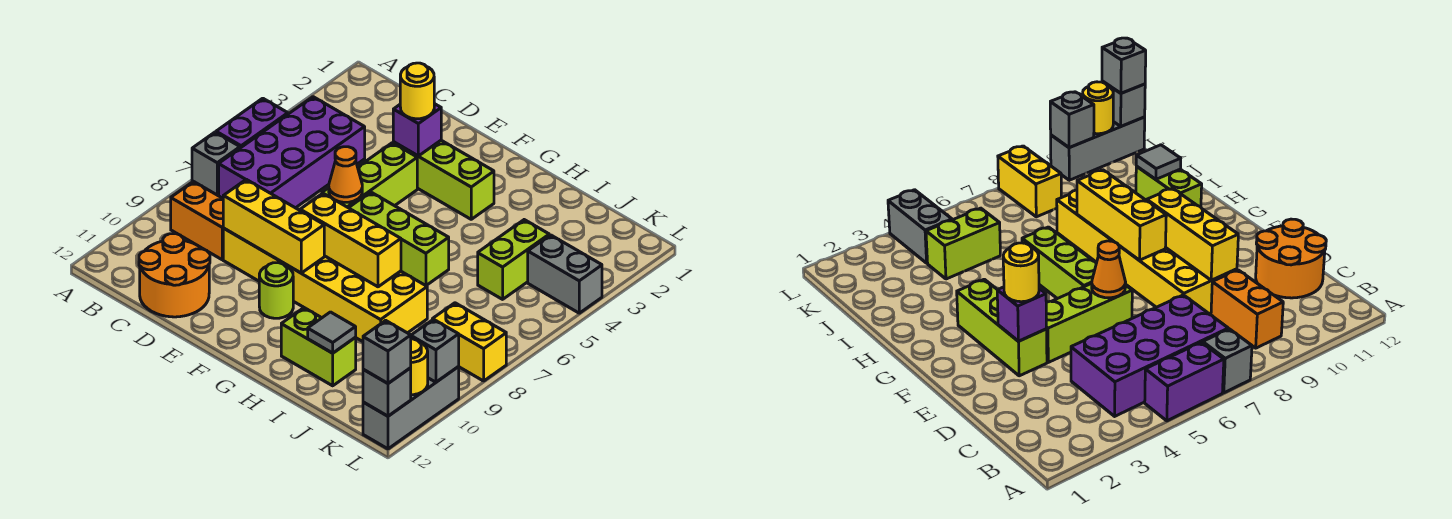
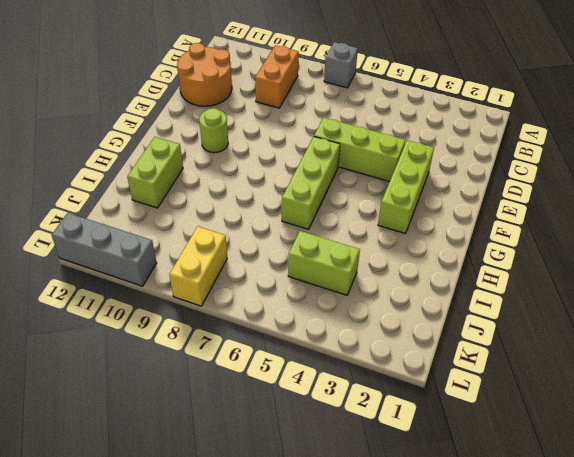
none -> purple 1x2 brick [216,98,288,148]
none -> purple 2x4 brick [219,97,365,208]
none -> yellow 2x6 brick [223,228,427,342]

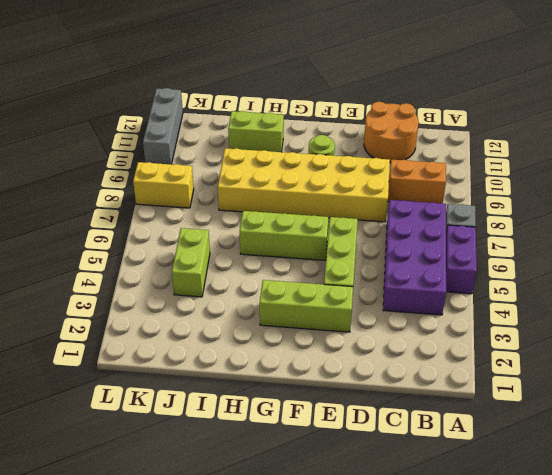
none -> grey 1x2 brick [528,235,602,313]
none -> yellow 1x3 brick [223,179,324,273]
none -> purple 1x1 brick [393,104,441,156]

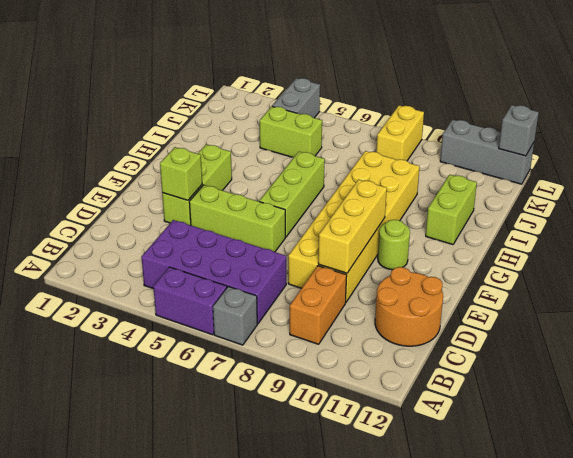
lime 1x1 brick [160,147,202,200] -> purple 1x1 brick [393,104,441,156]
none -> orange 1x1 cone [329,147,362,202]
none -> yellow 1x3 brick [300,193,401,287]
none -> grey 1x1 tile [308,312,356,353]

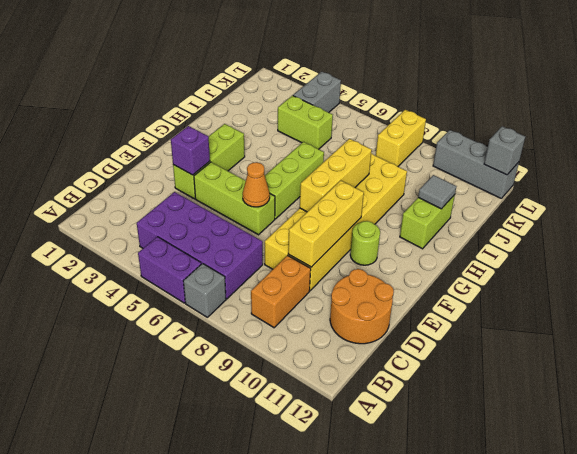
none -> grey 1x1 brick [411,319,459,382]
none -> yellow 1x1 round brick [411,339,428,395]
none -> yellow 1x1 round brick [400,63,434,119]

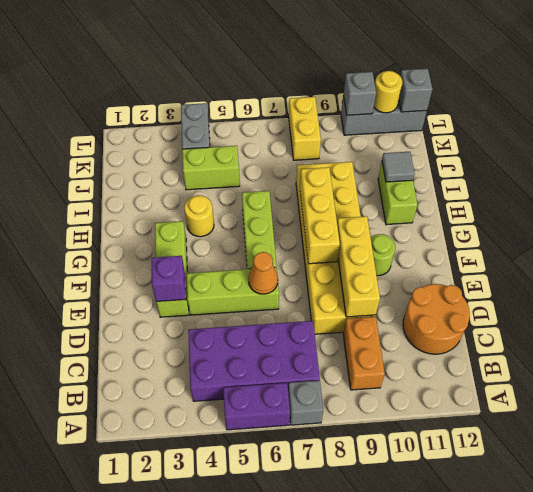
yellow 1x1 round brick [184,195,214,237] -> yellow 1x1 round brick moved to [400,63,434,119]
none -> grey 1x1 brick [363,320,411,383]

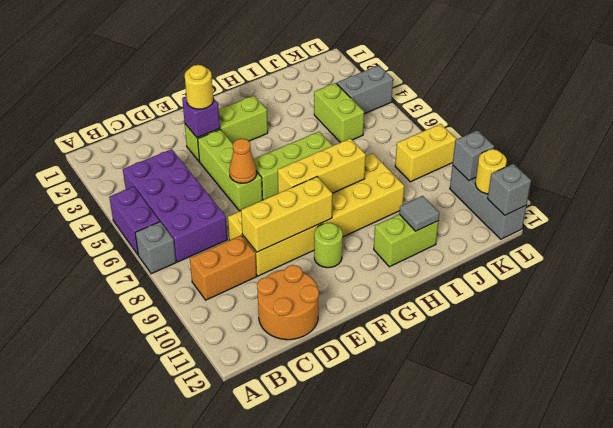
none -> grey 1x1 brick [363,320,411,383]

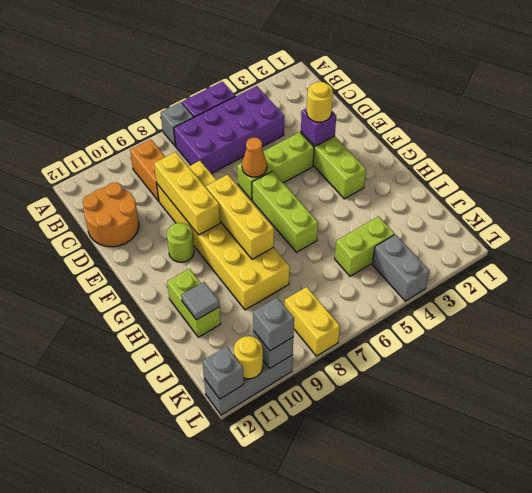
grey 1x1 brick [253,298,294,351] -> grey 1x1 brick moved to [363,320,411,383]

